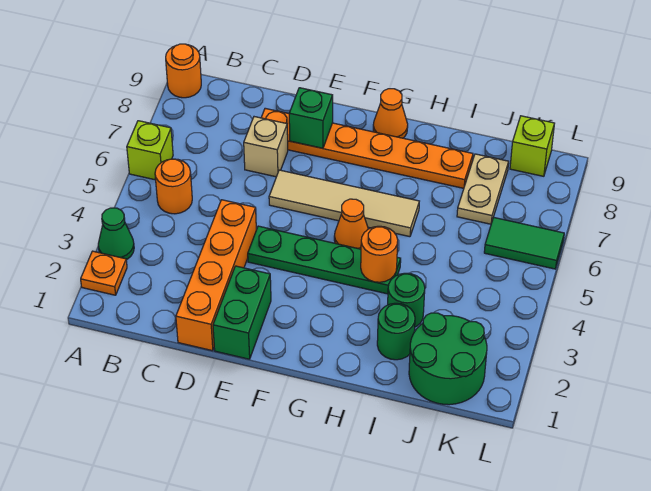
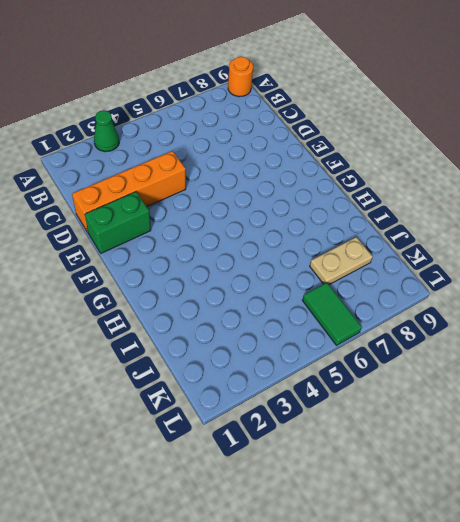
none -> orange 1x1 plate [81,251,127,295]
none -> lime 1x1 brick [127,121,173,180]
none -> orange 1x1 round brick [155,159,192,214]

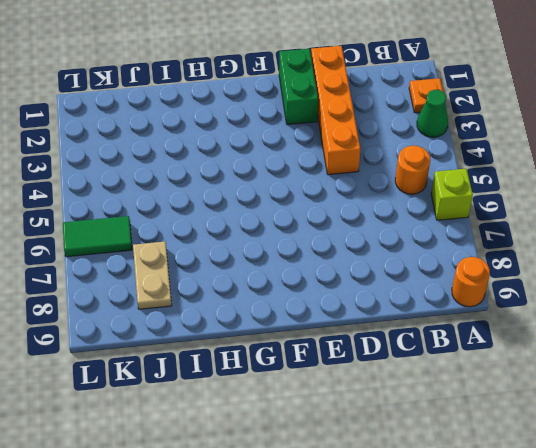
none -> tan 1x1 brick [244,117,288,177]
none -> orange 1x6 plate [261,108,473,188]
none -> green 1x4 plate [248,226,401,294]

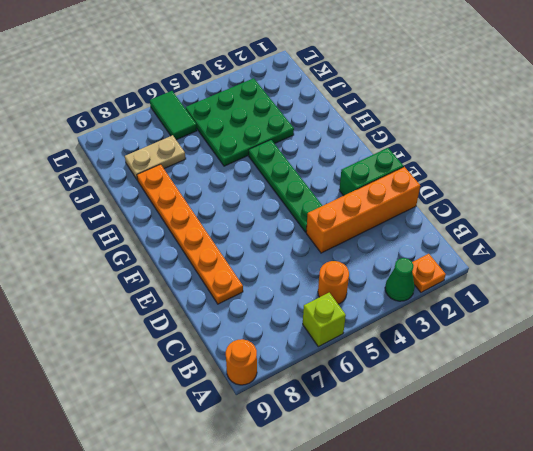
green 3x3 plate [186,78,294,166] -> green 1x1 round brick [388,273,425,327]
none -> tan 1x1 brick [244,117,288,177]
none -> tan 1x4 tile [269,170,419,237]
none -> orange 1x1 cone [334,199,368,249]

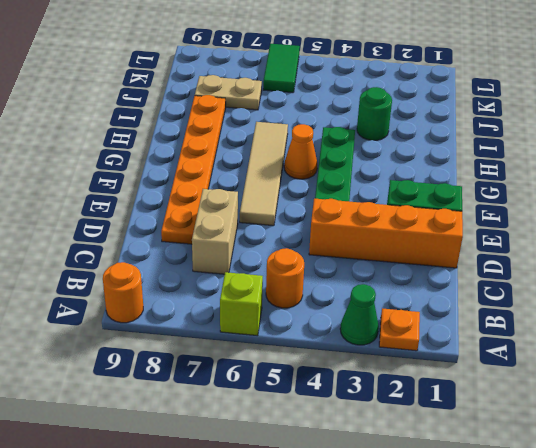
tan 1x2 brick [192,189,238,274] -> tan 1x1 brick [244,117,288,177]
none -> orange 1x1 cone [373,89,408,138]
none -> green 1x1 round brick [377,303,415,360]
none -> green 2x2 round brick [409,313,487,405]

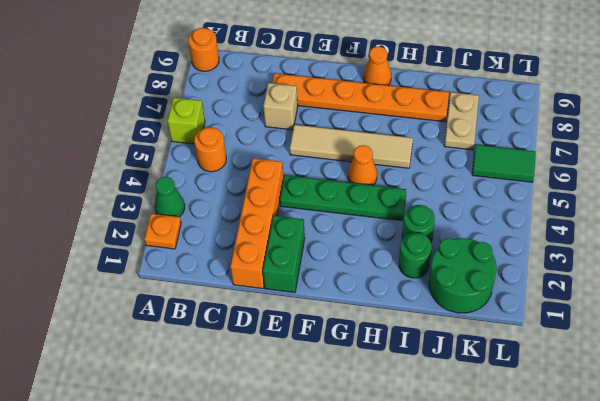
none -> lime 1x1 brick [510,116,555,176]
none -> green 1x1 brick [289,88,333,148]
none -> orange 1x1 round brick [361,226,398,282]

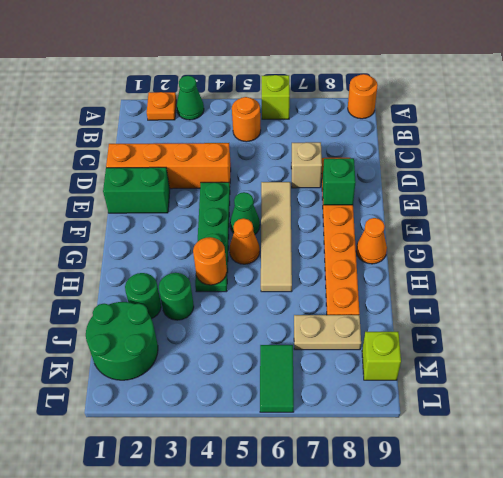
green 1x1 cone [230,192,260,234] -> none

